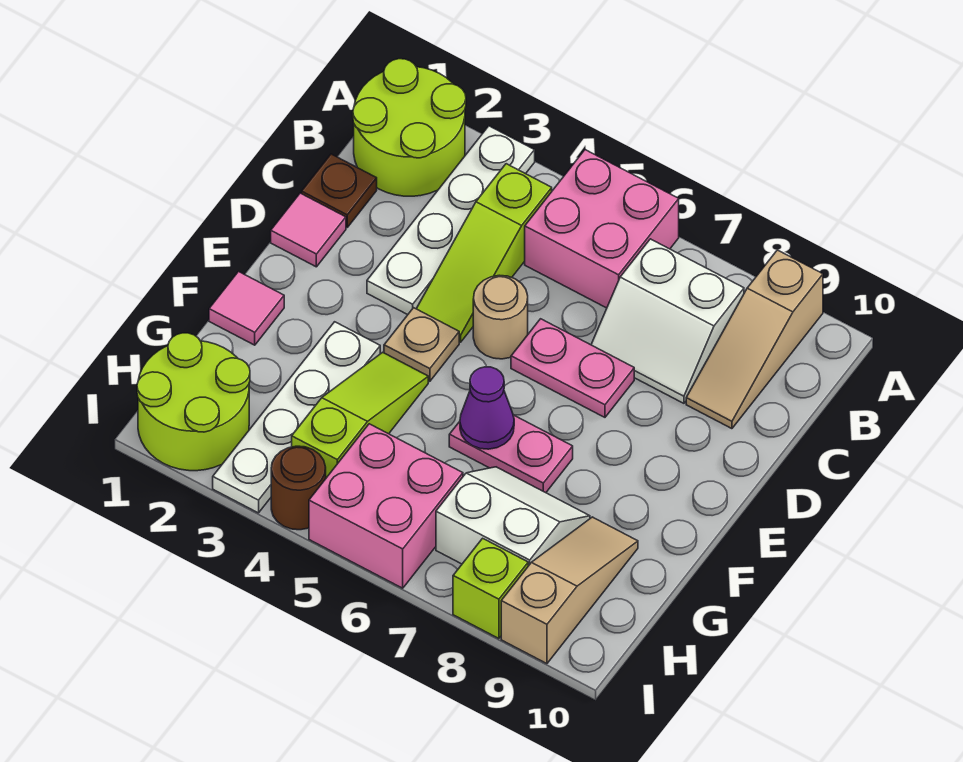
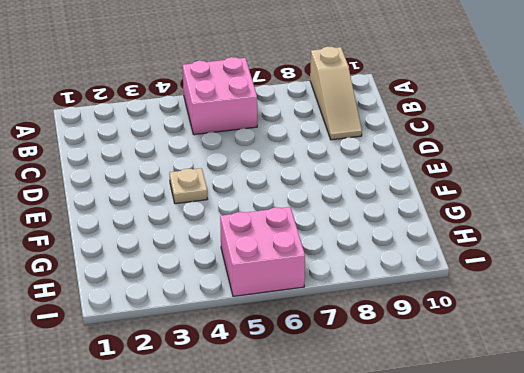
none -> lime 2x2 round brick [353,59,466,196]
none -> white 1x4 plate [367,126,535,315]
none -> lime 1x3 slope [416,164,552,342]

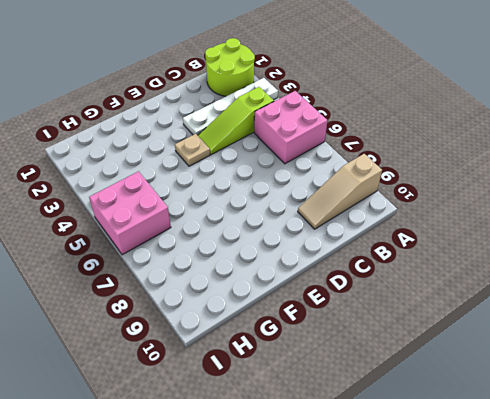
none -> white 2x2 slope [591,239,744,403]
none -> brown 1x1 plate [302,154,377,227]
none -> pink 1x1 tile [271,193,346,267]

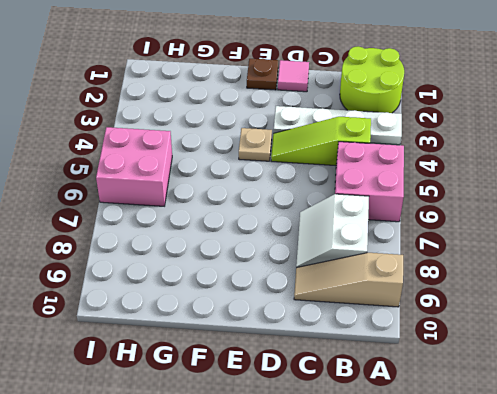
brown 1x1 plate [247,59,278,90] -> brown 1x1 plate moved to [302,154,377,227]
none -> tan 1x1 round brick [473,275,528,359]
none -> pink 1x2 plate [511,319,634,417]
none -> pink 1x1 tile [209,272,284,345]

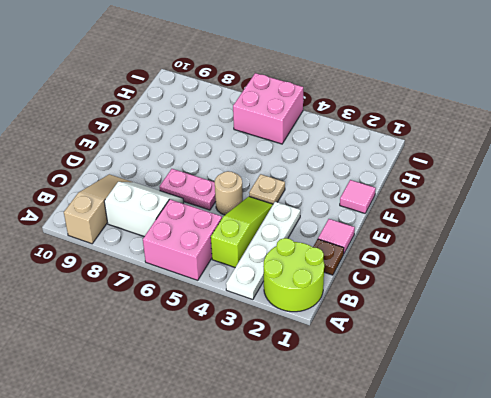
none -> white 1x4 plate [213,322,380,513]
none -> lime 1x3 slope [292,352,428,478]
none -> pink 1x2 plate [449,415,573,493]

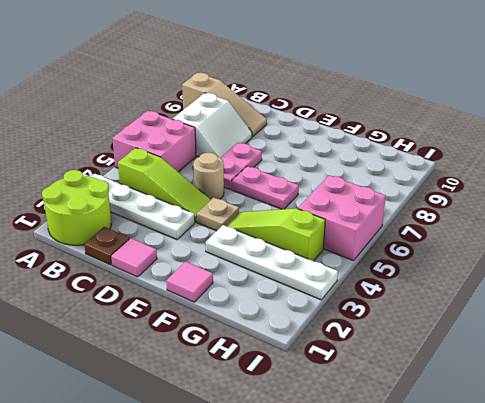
pink 1x2 plate [232,166,299,209] -> pink 1x2 plate turned to [449,415,573,493]
none -> white 2x2 slope [436,467,590,566]
none -> tan 1x3 slope [501,517,638,664]
none -> lime 2x2 round brick [137,333,250,471]

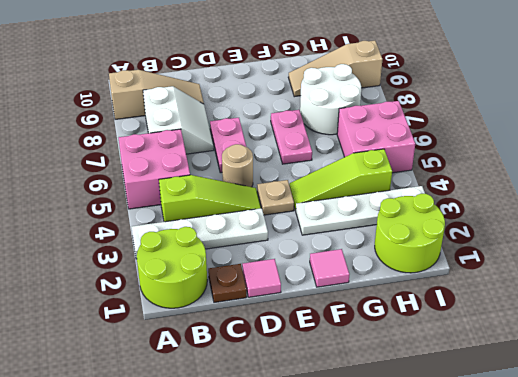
white 2x2 round brick [300,64,361,135] -> white 2x2 slope [436,467,590,566]
none -> brown 1x1 round brick [271,446,326,530]
none -> lime 1x1 brick [453,538,528,639]
none -> purple 1x1 cone [460,367,514,449]

